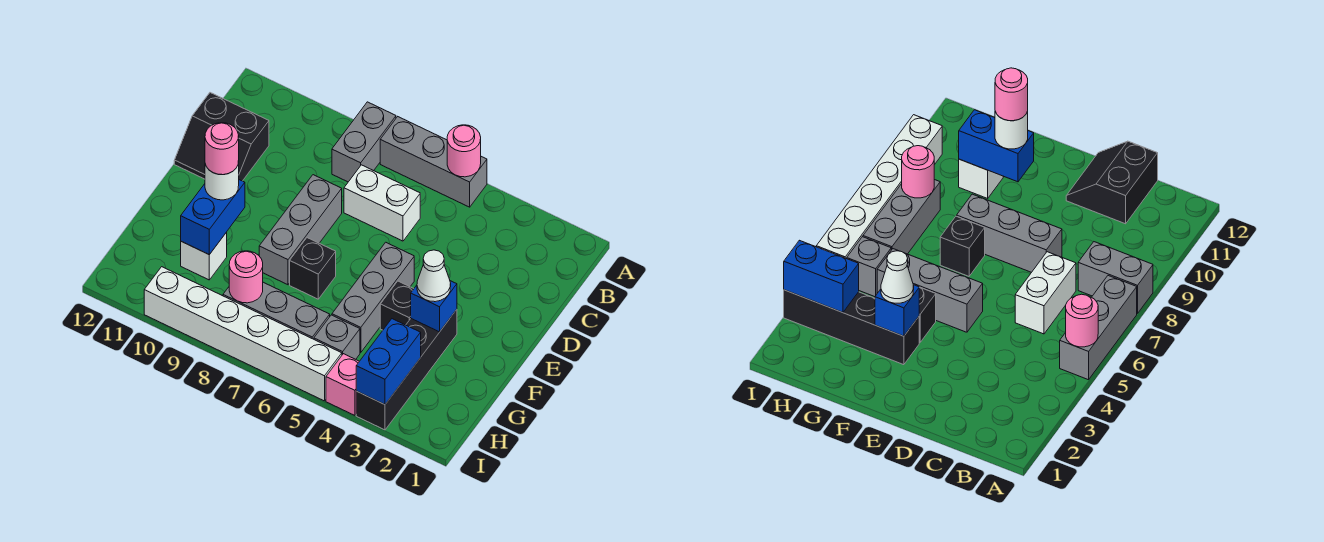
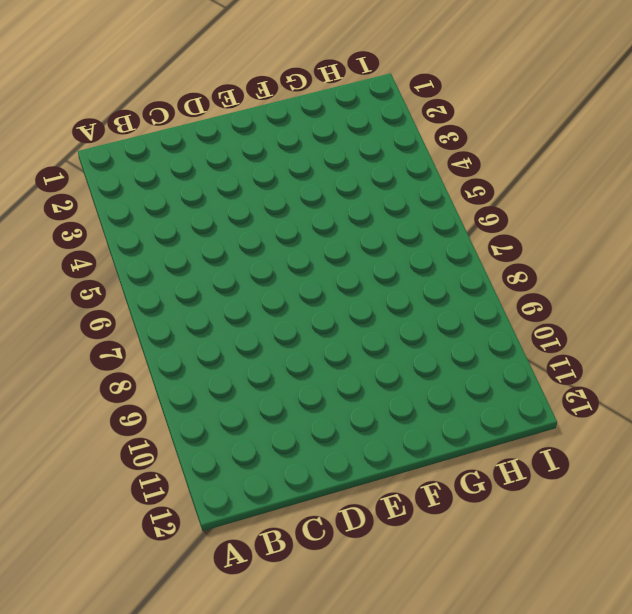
none -> grey 1x3 brick [380,117,487,207]
none -> grey 1x2 brick [332,102,396,182]
none -> white 1x2 brick [344,165,420,241]

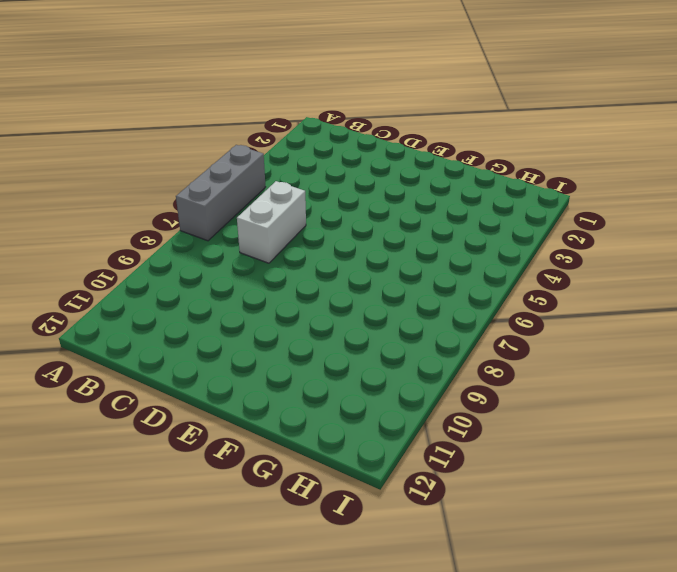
none -> grey 1x2 brick [332,102,396,182]
none -> black 2x2 slope [174,93,269,181]
none -> grey 1x3 brick [259,175,342,285]

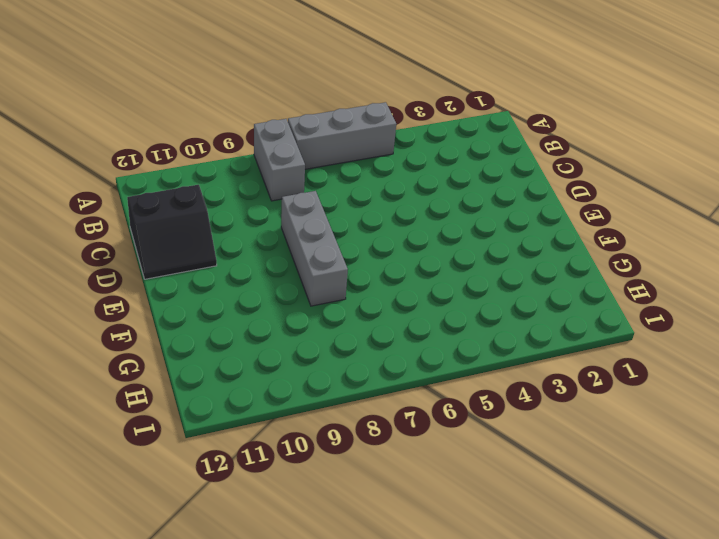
none -> white 1x2 brick [344,165,420,241]
none -> grey 1x3 brick [332,242,414,353]
none -> black 1x4 brick [356,310,457,430]

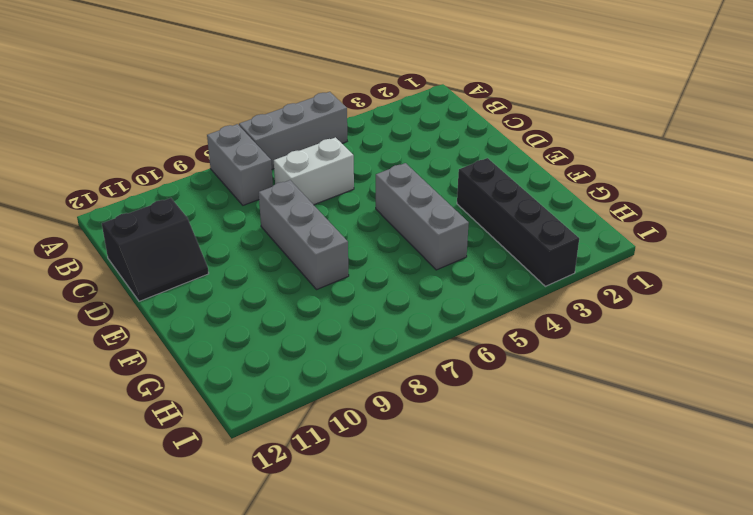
none -> black 1x1 brick [380,281,414,330]
none -> black 1x1 brick [290,238,336,299]
none -> white 1x1 brick [181,232,227,280]

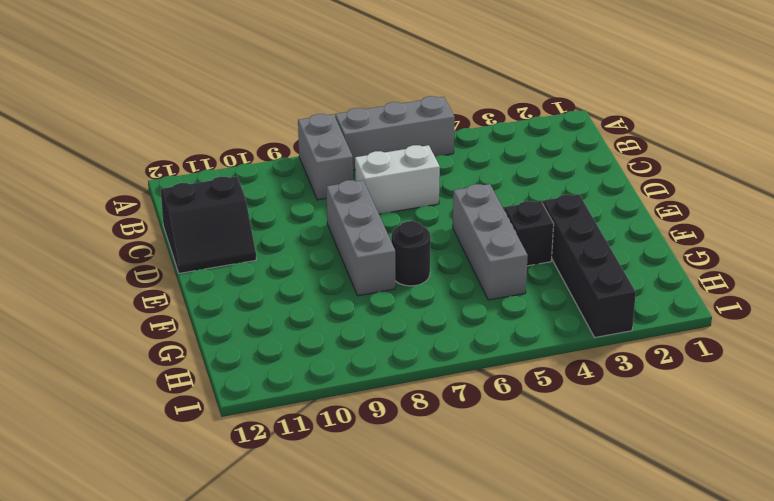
black 1x1 round brick [391,221,431,286] -> black 1x1 brick [290,238,336,299]
none -> white 1x1 brick [181,232,227,280]
none -> grey 1x1 brick [314,315,360,359]
none -> grey 1x3 brick [223,282,330,339]

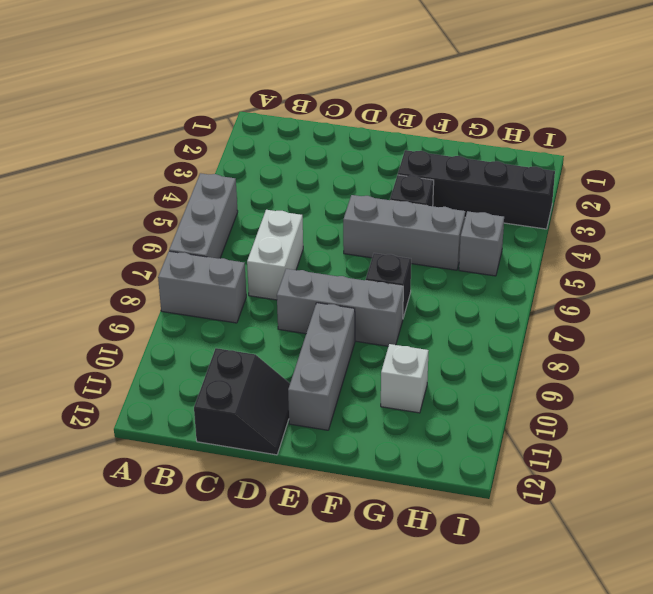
grey 1x3 brick [288,303,355,430] -> grey 1x3 brick moved to [223,282,330,339]
none -> pink 1x1 brick [326,354,359,415]
none -> white 1x6 brick [144,267,342,401]
none -> pink 1x1 round brick [447,125,481,177]

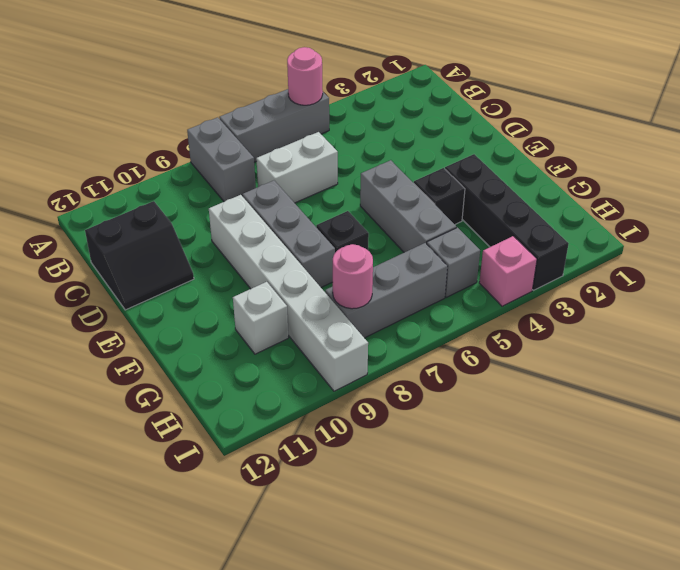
white 1x6 brick [209,195,368,391] -> white 1x6 brick turned to [144,267,342,401]
none -> blue 1x1 brick [411,281,457,332]
none -> blue 1x2 brick [181,180,245,255]
none -> blue 1x2 brick [356,319,421,405]

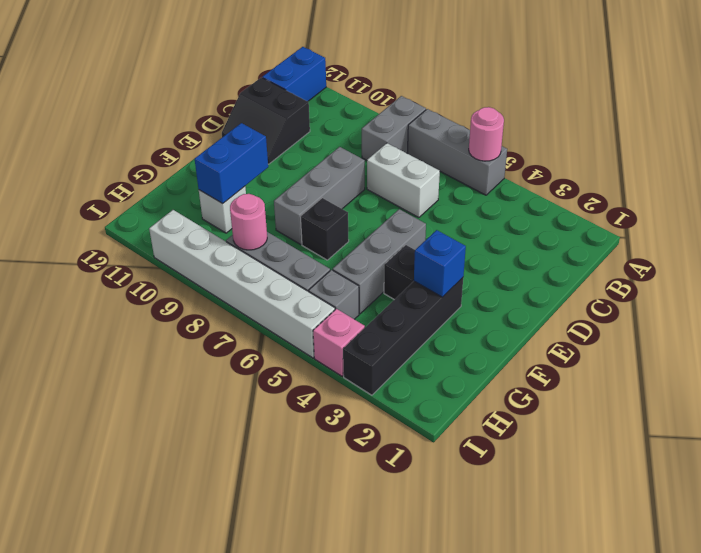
blue 1x2 brick [262,47,326,101] -> blue 1x2 brick moved to [356,319,421,405]
none -> white 1x1 cone [417,250,451,302]
none -> white 1x1 round brick [205,161,239,200]
none -> pink 1x1 round brick [205,123,239,175]

